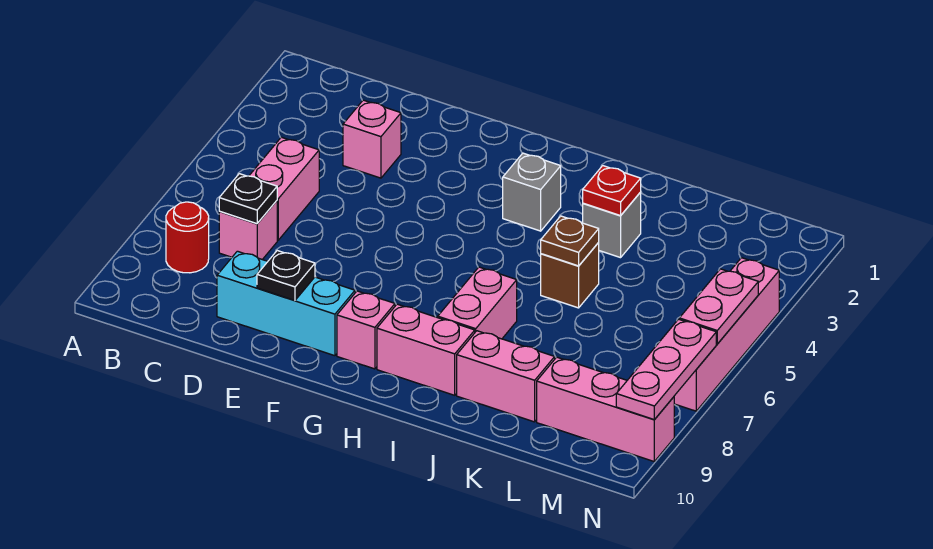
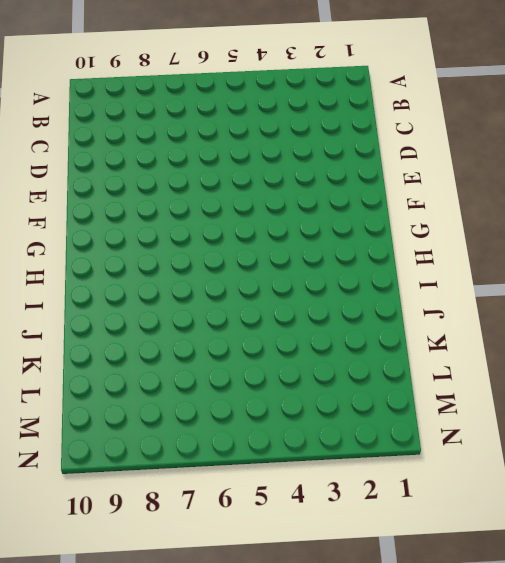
none -> red 1x1 round brick [166,202,209,273]
none -> pink 1x2 brick [249,137,319,240]
none -> pink 1x1 brick [219,201,277,259]

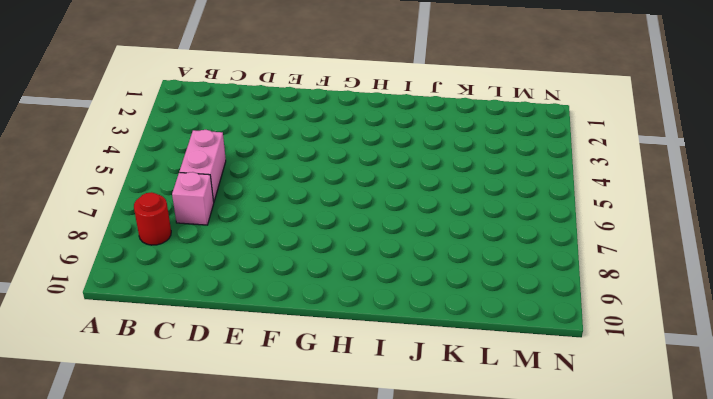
none -> pink 1x1 brick [343,100,401,178]
none -> cyan 1x3 brick [217,251,355,356]
none -> pink 1x1 brick [337,291,395,369]

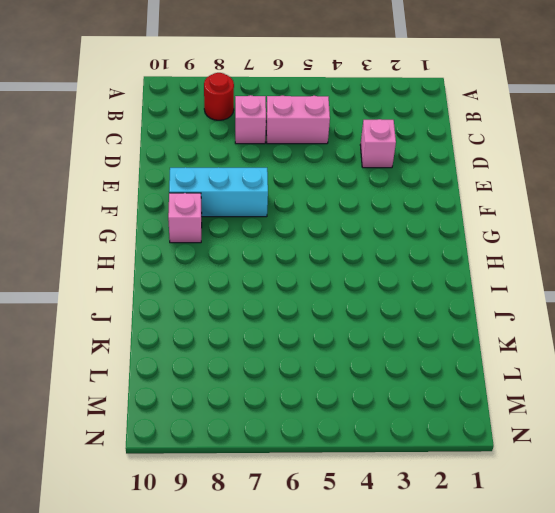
cyan 1x3 brick [169,167,268,217] -> cyan 1x3 brick turned to [217,251,355,356]
none -> grey 1x1 brick [503,153,561,231]
none -> pink 1x2 brick [377,304,475,395]
none -> pink 1x2 brick [438,267,517,339]

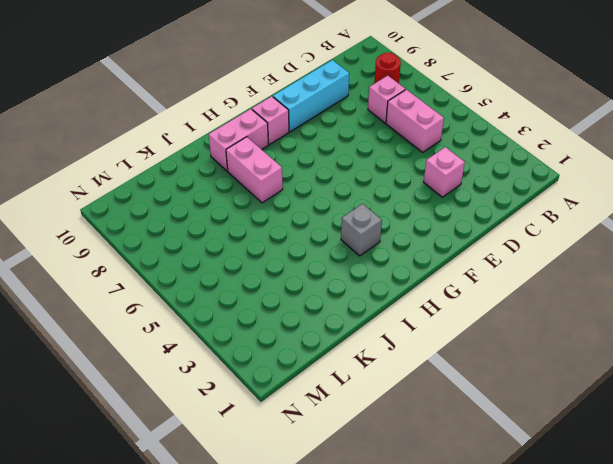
none -> grey 1x1 brick [583,192,641,258]
none -> brown 1x1 brick [541,243,599,308]
none -> pink 1x2 brick [457,331,555,422]

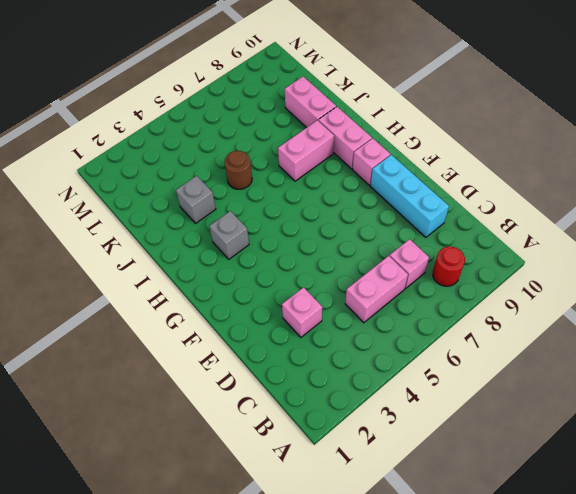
brown 1x1 round brick [225,151,252,189] -> brown 1x1 brick [541,243,599,308]
none -> pink 1x3 brick [537,357,674,461]
none -> pink 1x4 brick [674,258,779,411]
none -> black 1x1 plate [219,174,277,224]

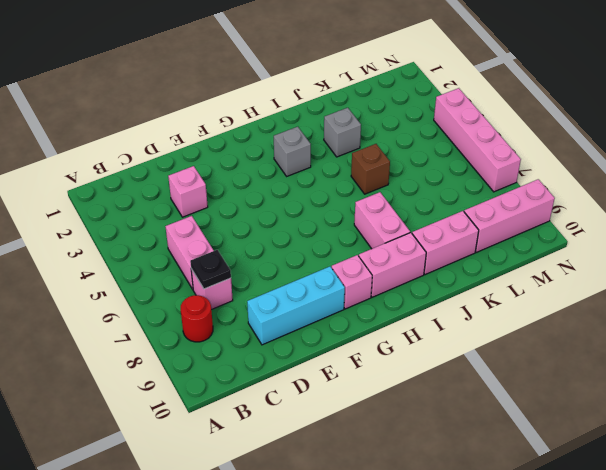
none -> black 1x1 plate [257,251,315,301]
none -> red 1x1 plate [583,166,641,216]
none -> brown 1x1 plate [541,216,599,266]

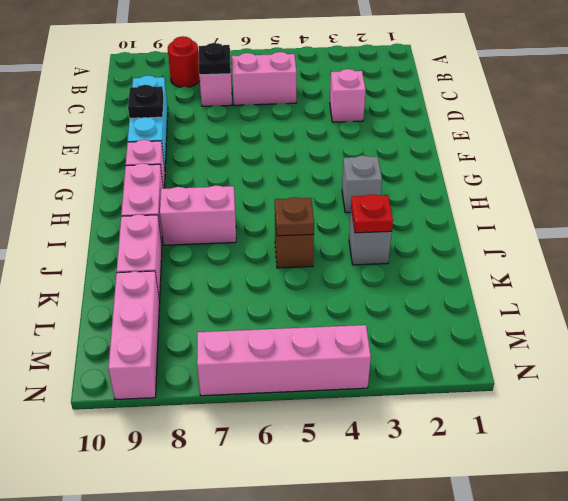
none -> pink 1x2 plate [679,269,758,344]
none -> pink 1x3 plate [616,319,716,420]

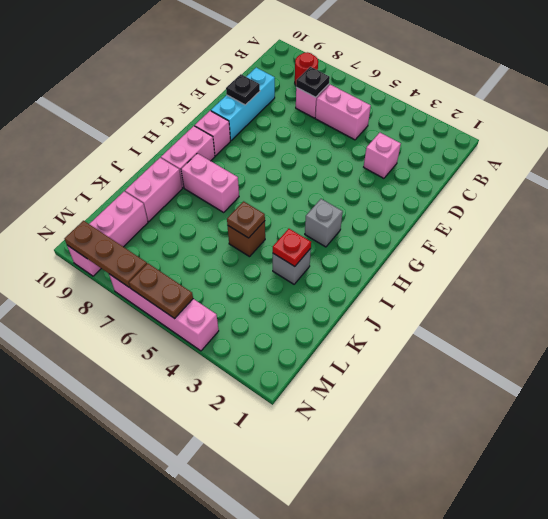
brown 1x2 plate [129,263,193,319] -> pink 1x2 plate [679,269,758,344]
brown 1x3 plate [65,221,147,288] -> pink 1x3 plate [616,319,716,420]

